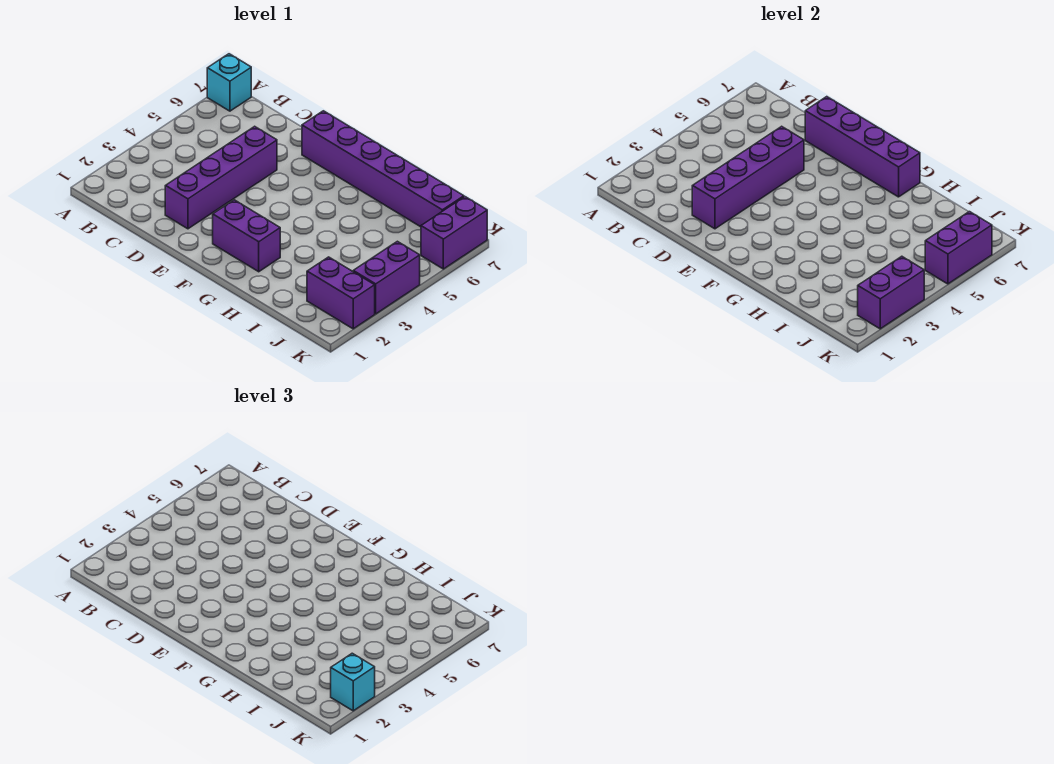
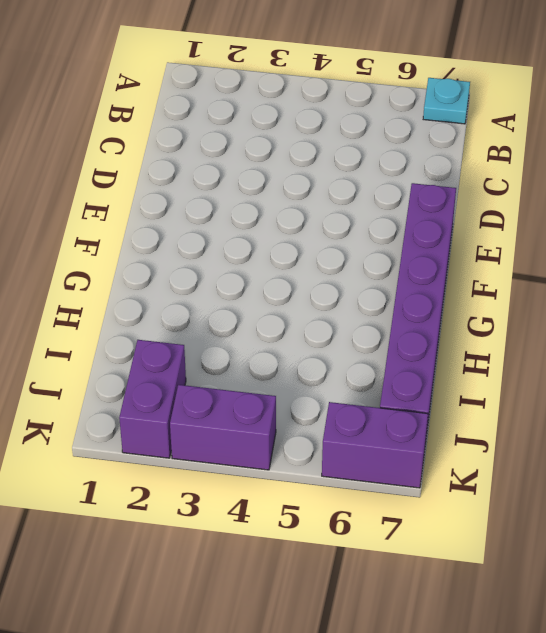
cyan 1x1 plate [423,78,470,124] -> cyan 1x1 brick [207,54,251,111]
none -> purple 1x4 brick [165,126,277,229]
none -> purple 1x2 brick [213,200,280,272]
none -> purple 1x4 brick [692,126,804,229]

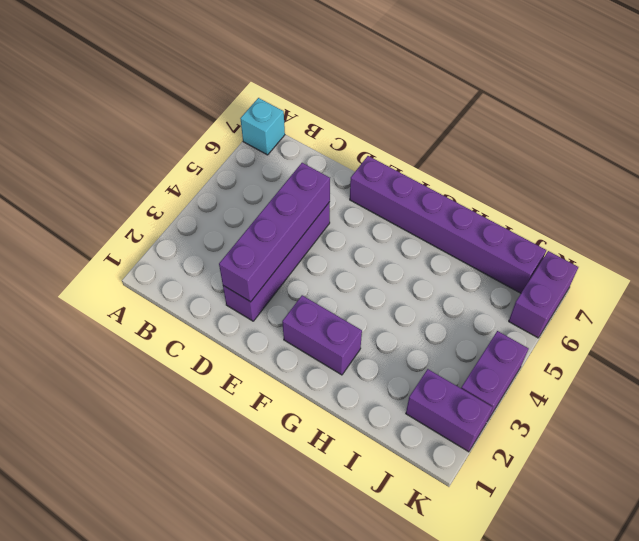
none -> purple 1x4 brick [805,97,920,197]
none -> purple 1x2 brick [858,256,924,329]
none -> purple 1x2 brick [925,212,992,284]

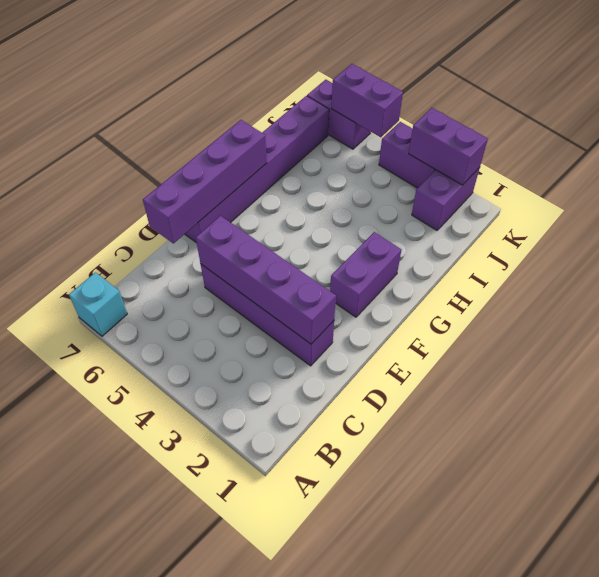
none -> cyan 1x1 brick [331,653,375,711]

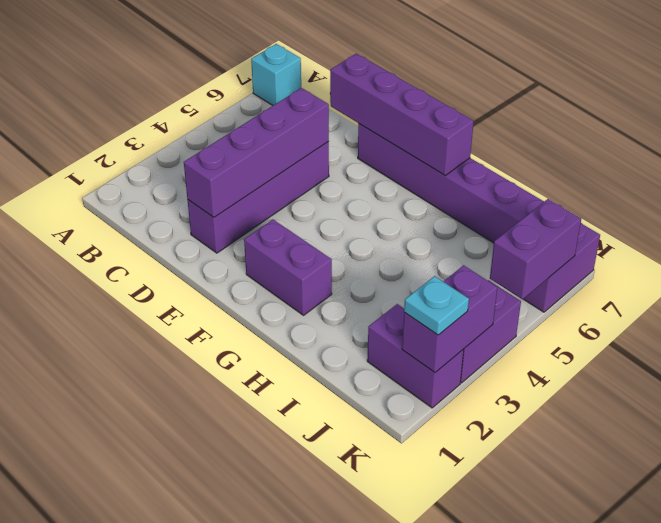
cyan 1x1 plate [404,276,469,335] -> cyan 1x1 brick [331,653,375,711]

